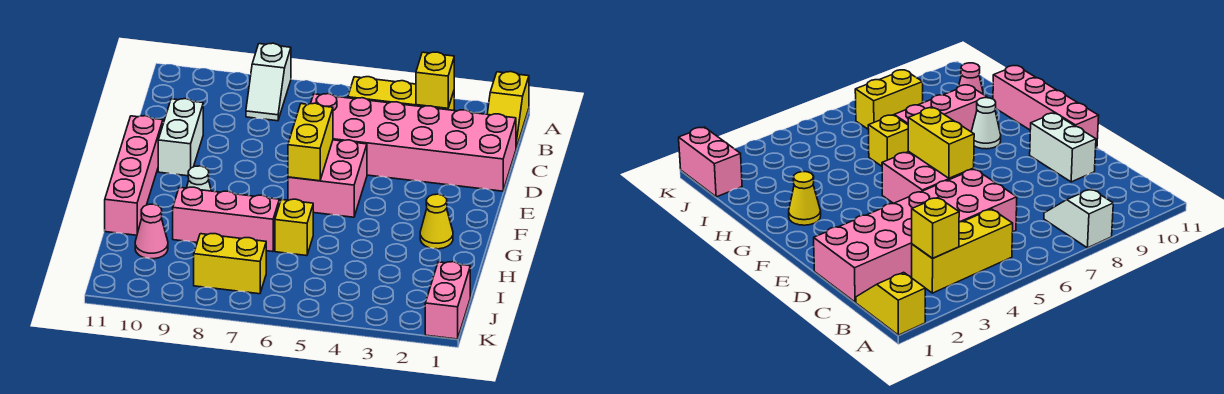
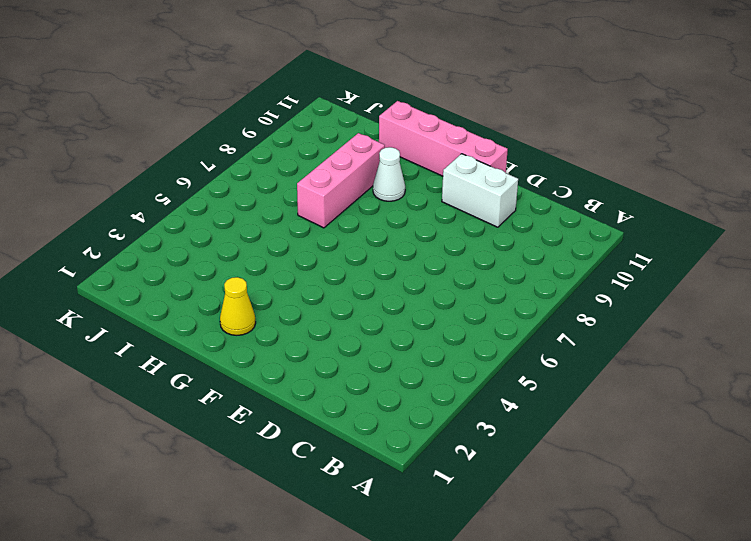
none -> yellow 1x2 slope [487,72,529,148]
none -> white 1x2 slope [246,43,291,121]
none -> yellow 1x3 brick [348,77,454,110]

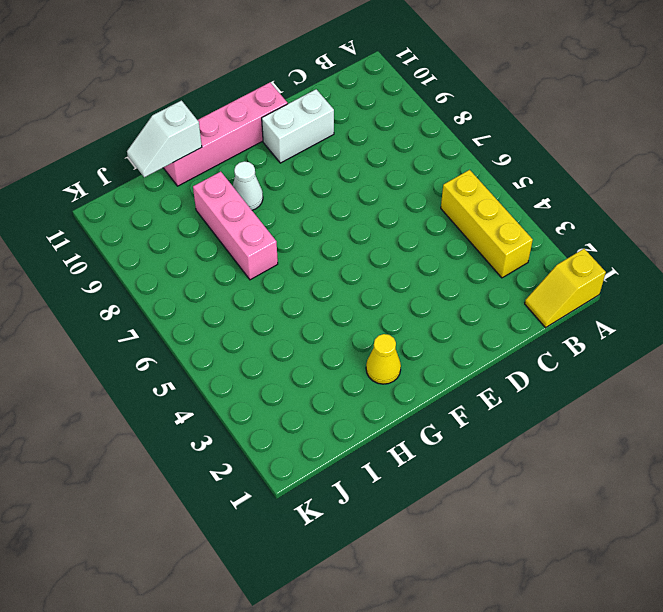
white 1x2 slope [127,101,202,177] -> white 1x2 slope moved to [246,43,291,121]
none -> pink 2x6 brick [311,94,516,191]
none -> pink 2x2 brick [288,140,367,217]
none -> yellow 1x1 brick [275,199,313,256]

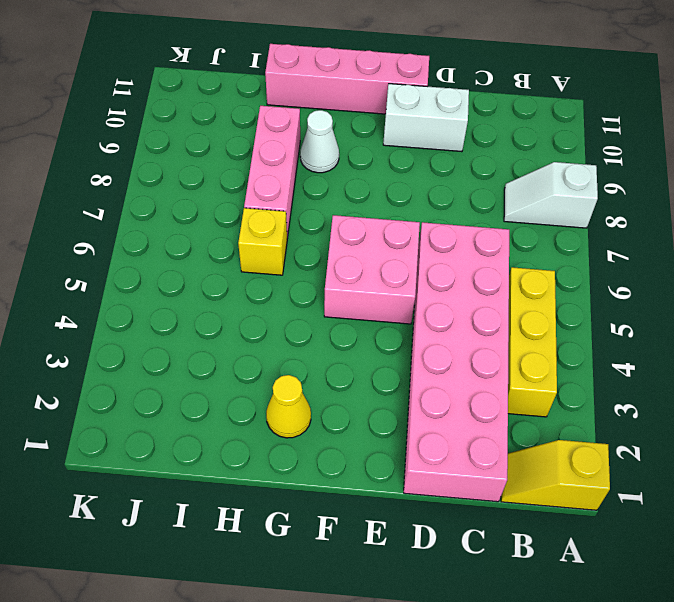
none -> pink 1x1 cone [135,204,168,259]
none -> pink 1x2 brick [425,262,470,339]
none -> yellow 1x2 brick [194,234,266,294]

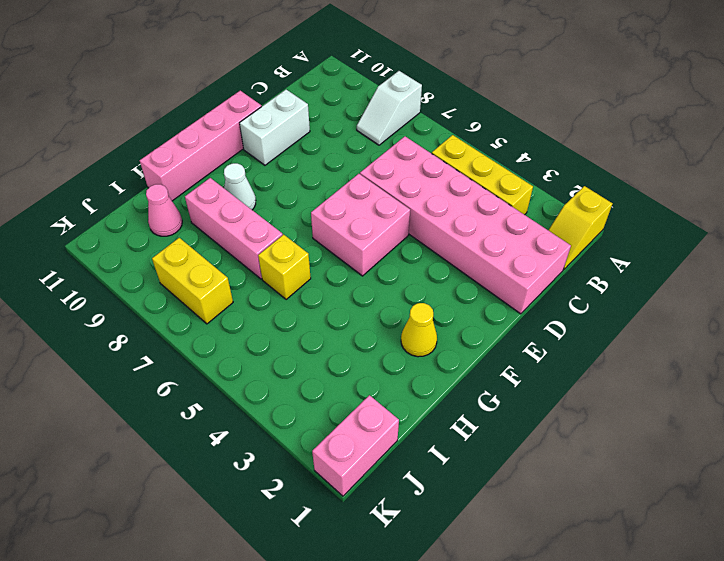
none -> yellow 1x1 brick [416,52,454,108]
none -> yellow 1x2 brick [288,103,333,181]

